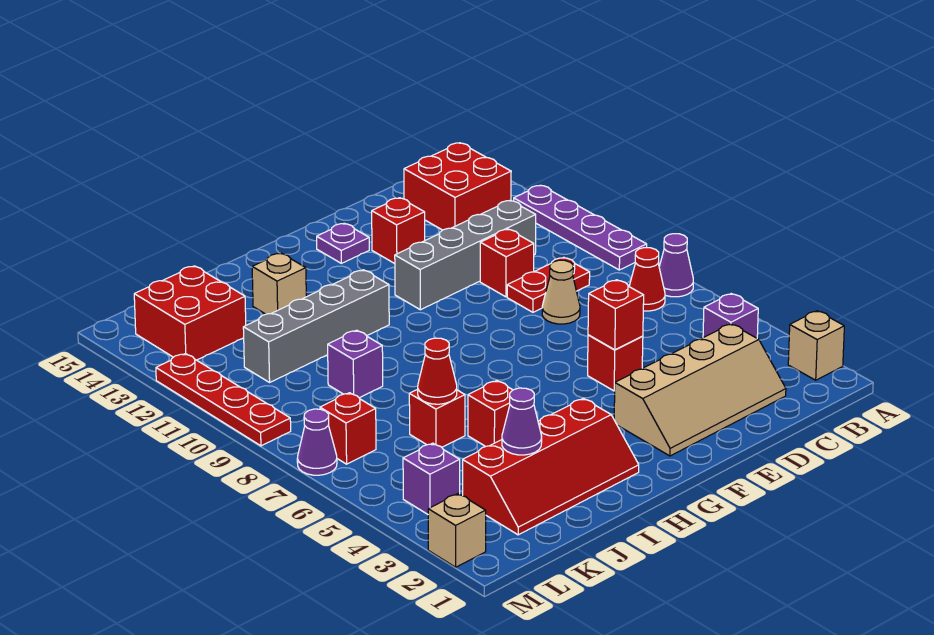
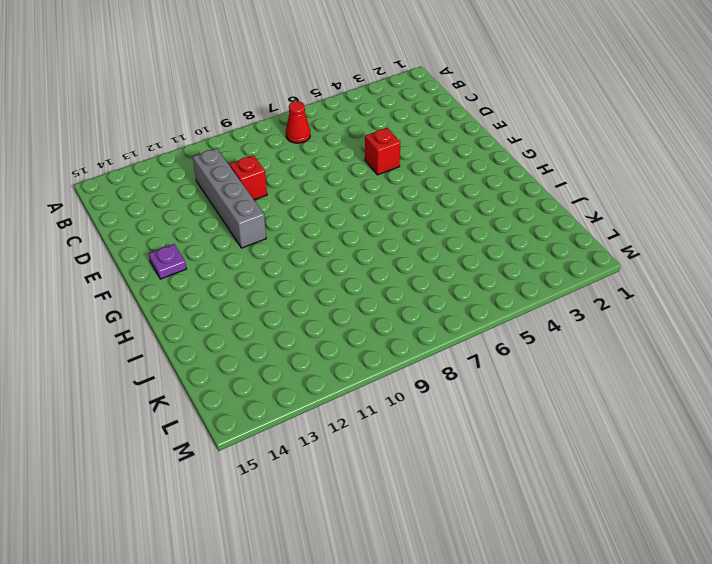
none -> tan 1x1 brick [788,311,844,380]
none -> purple 1x1 cone [659,234,693,297]
none -> purple 1x4 plate [514,185,647,270]

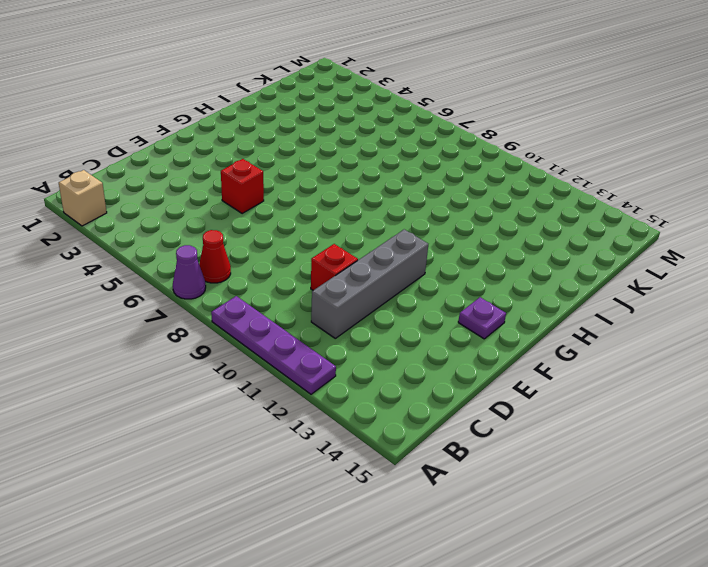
none -> purple 1x1 brick [703,294,758,338]
none -> red 2x2 brick [404,143,511,230]
none -> tan 2x4 slope [614,324,786,456]

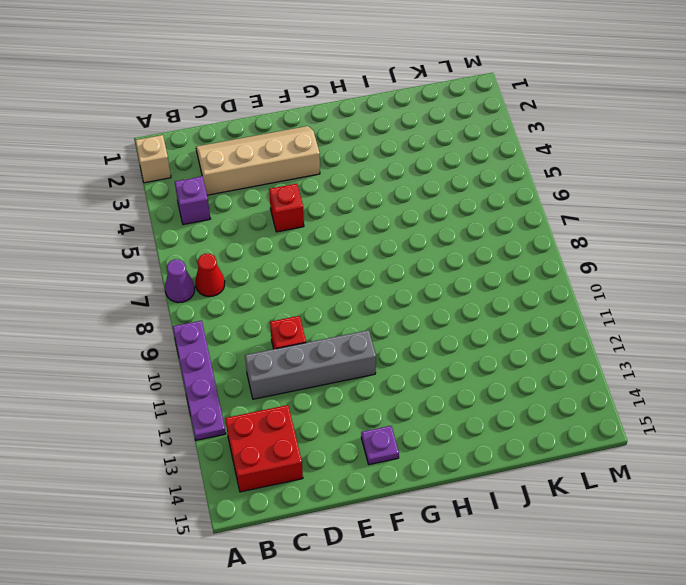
none -> red 1x2 plate [507,257,590,312]
none -> tan 1x1 cone [542,260,580,324]
none -> red 1x1 brick [372,198,425,264]

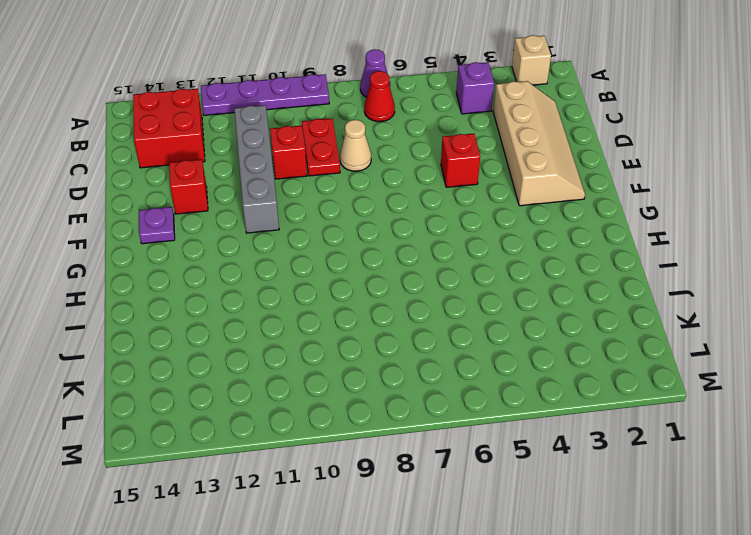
none -> red 2x4 slope [463,398,639,535]
none -> grey 1x4 brick [243,270,389,382]
none -> red 1x1 brick [468,381,513,447]

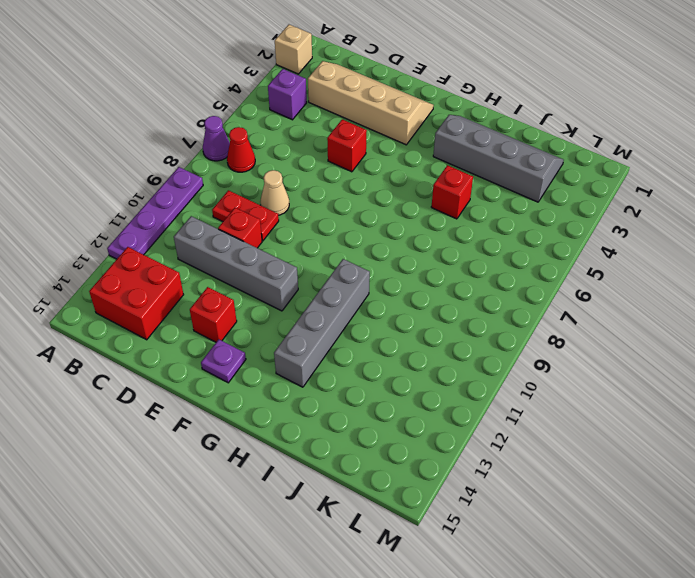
grey 2x4 slope [433,115,564,202] -> red 2x4 slope [463,398,639,535]
grey 1x4 brick [274,259,370,387] -> grey 1x4 brick turned to [243,270,389,382]
none -> tan 1x1 brick [252,253,306,314]
none -> red 1x1 brick [409,389,465,447]
none -> purple 1x1 brick [328,330,383,398]

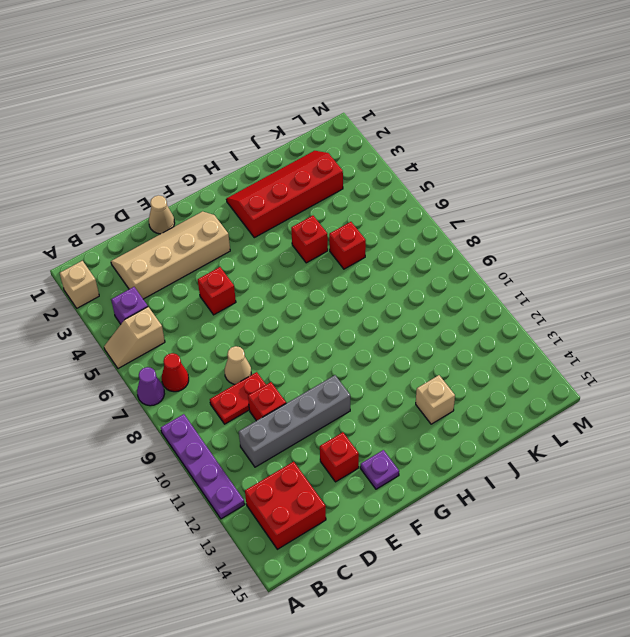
tan 1x2 slope [104,307,165,369] -> none
tan 1x1 cone [149,195,175,234] -> none
none -> grey 1x4 brick [243,270,389,382]
none -> purple 1x1 brick [328,330,383,398]
none -> red 2x2 brick [134,266,246,360]

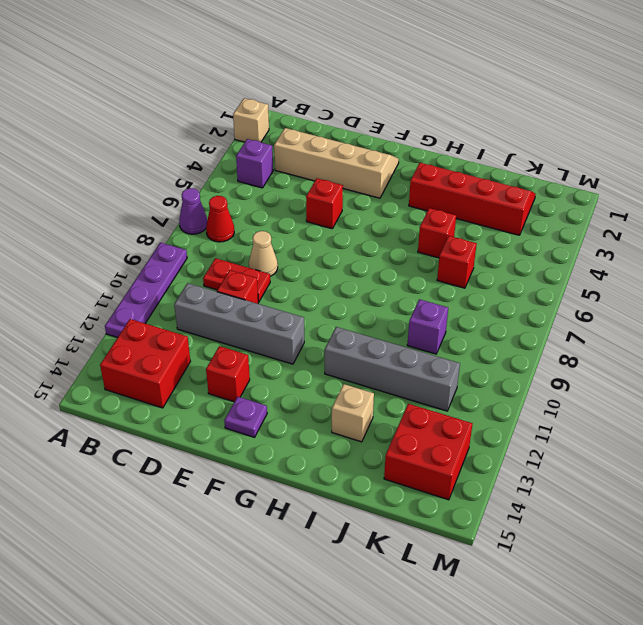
none -> purple 1x1 brick [403,443,460,514]
none -> red 1x1 brick [320,393,376,464]
none -> tan 1x1 brick [428,494,486,567]

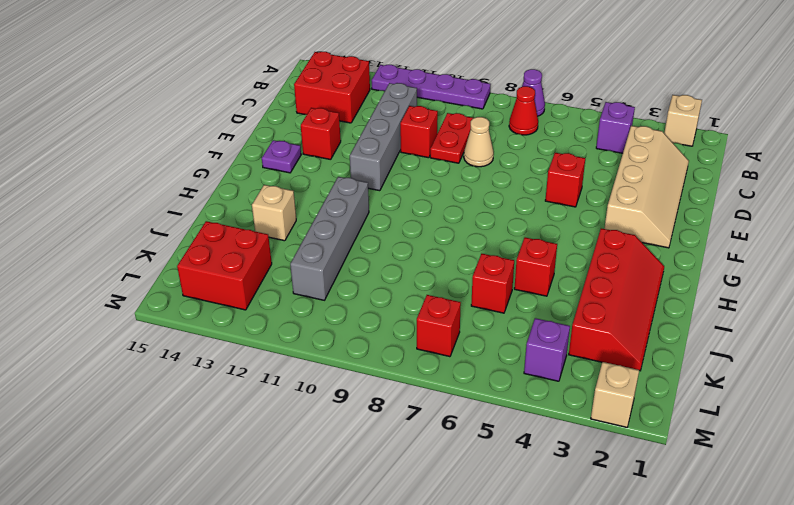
none -> purple 1x1 brick [328,330,383,398]
none -> purple 1x1 cone [297,409,337,475]
none -> red 1x4 plate [156,353,291,446]

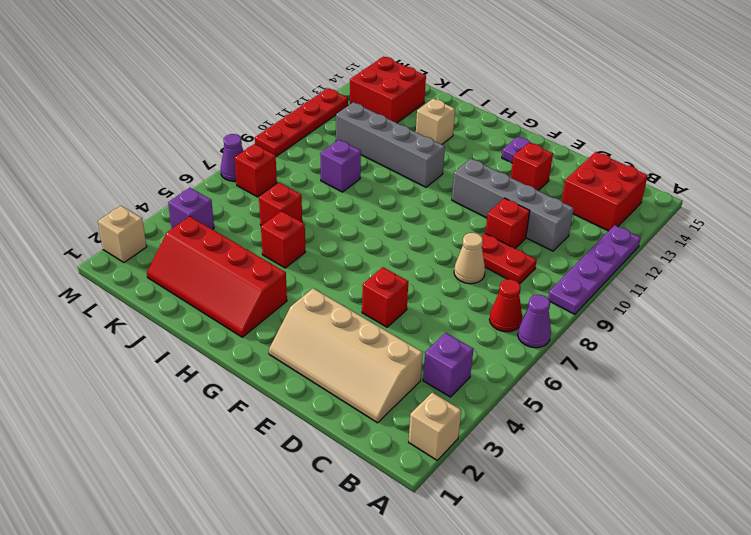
none -> red 1x1 brick [588,280,644,350]
none -> purple 1x1 cone [502,388,542,455]
none -> red 1x1 cone [418,338,457,404]

